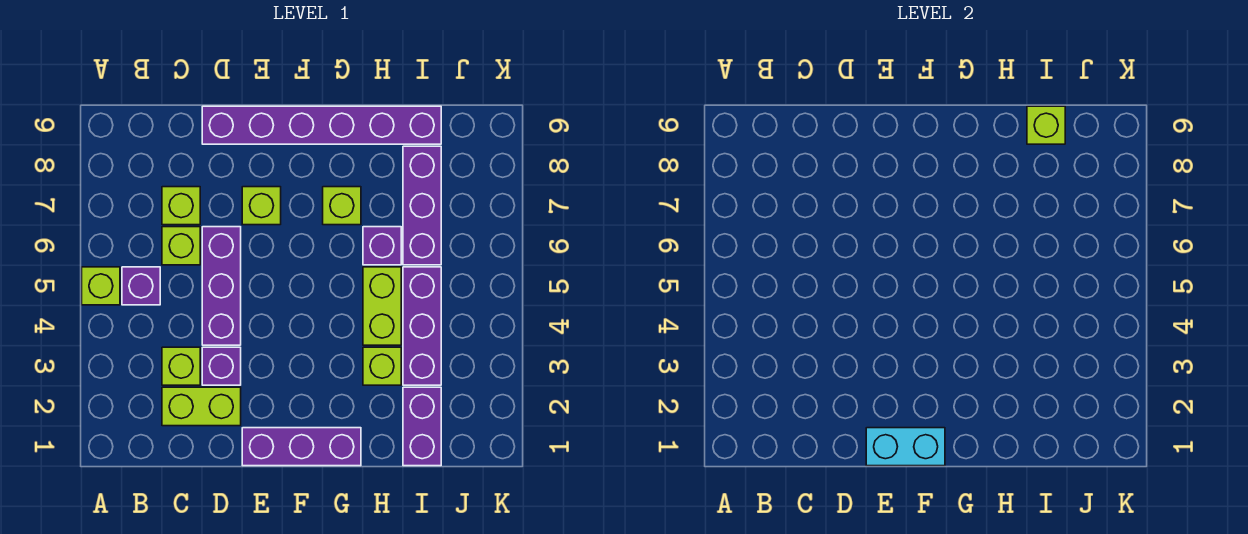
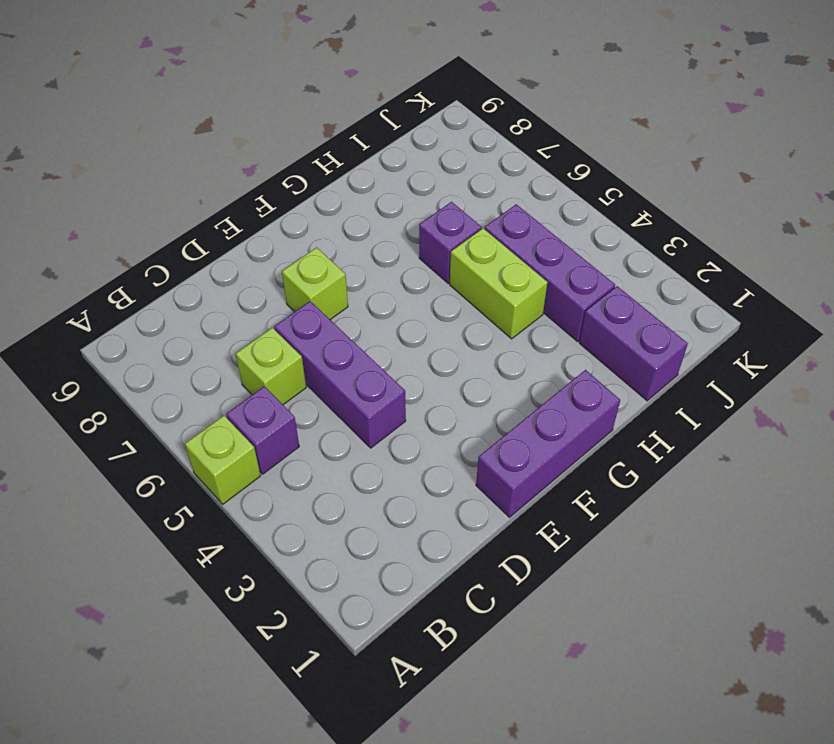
none -> lime 1x2 brick [162,387,241,426]
none -> lime 1x1 brick [162,347,200,385]
none -> lime 1x1 brick [162,187,200,225]

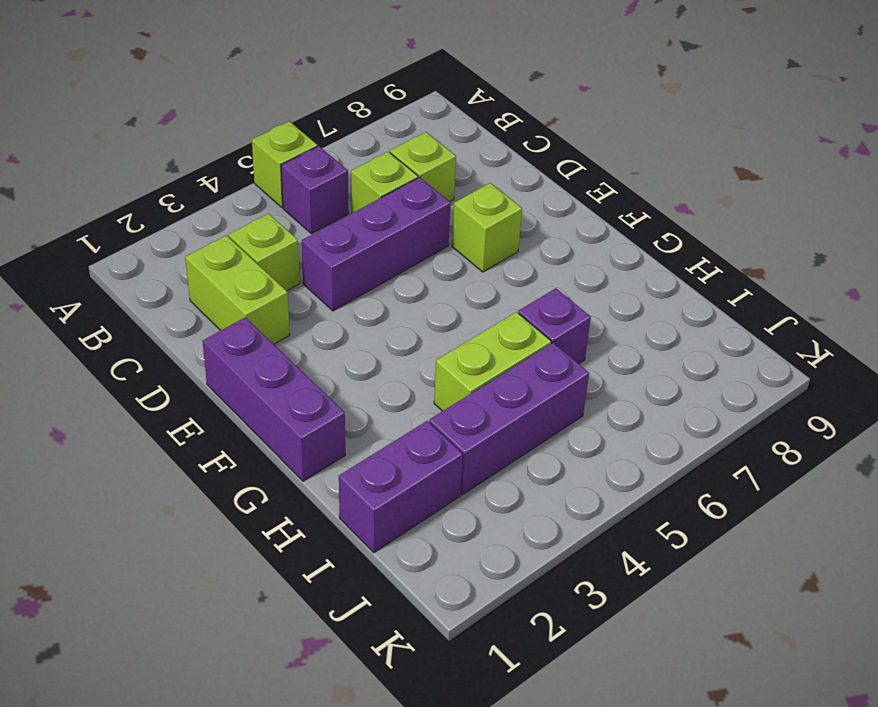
none -> purple 1x1 brick [202,347,241,385]
none -> purple 1x6 brick [202,106,441,144]
none -> lime 1x1 brick [323,187,361,225]

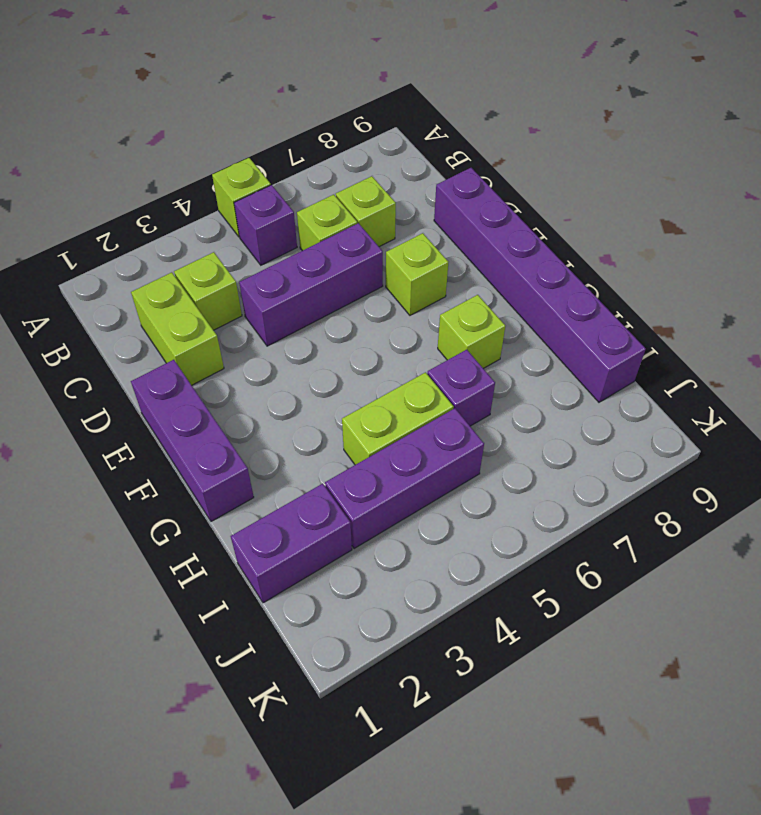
none -> purple 1x1 brick [202,347,241,385]
none -> lime 1x1 brick [363,347,401,385]
none -> purple 1x3 brick [403,146,441,265]

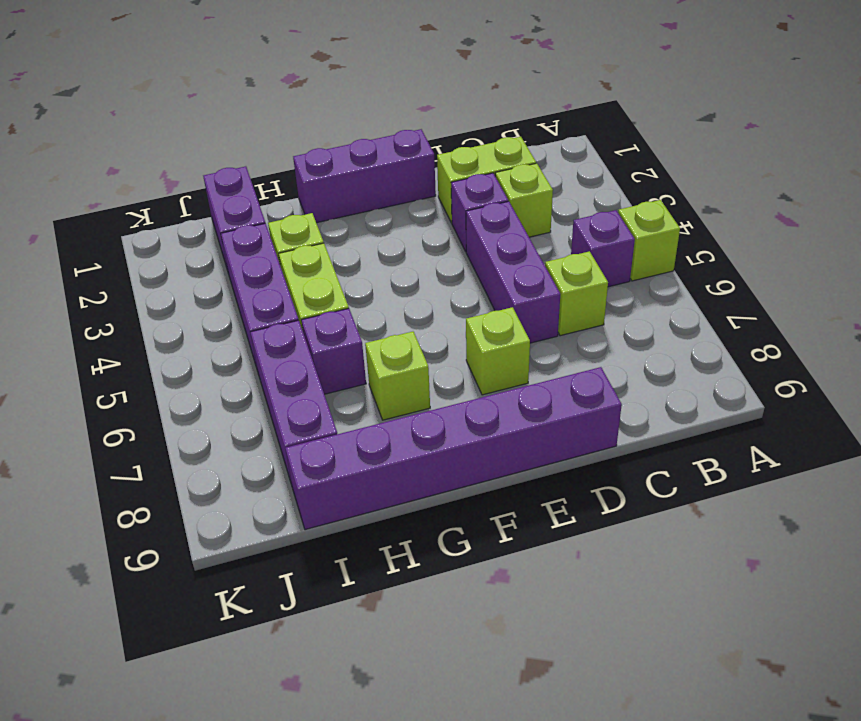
none -> lime 1x1 brick [162,187,200,225]
none -> cyan 1x2 brick [866,428,945,466]
none -> lime 1x1 brick [1027,106,1065,144]

